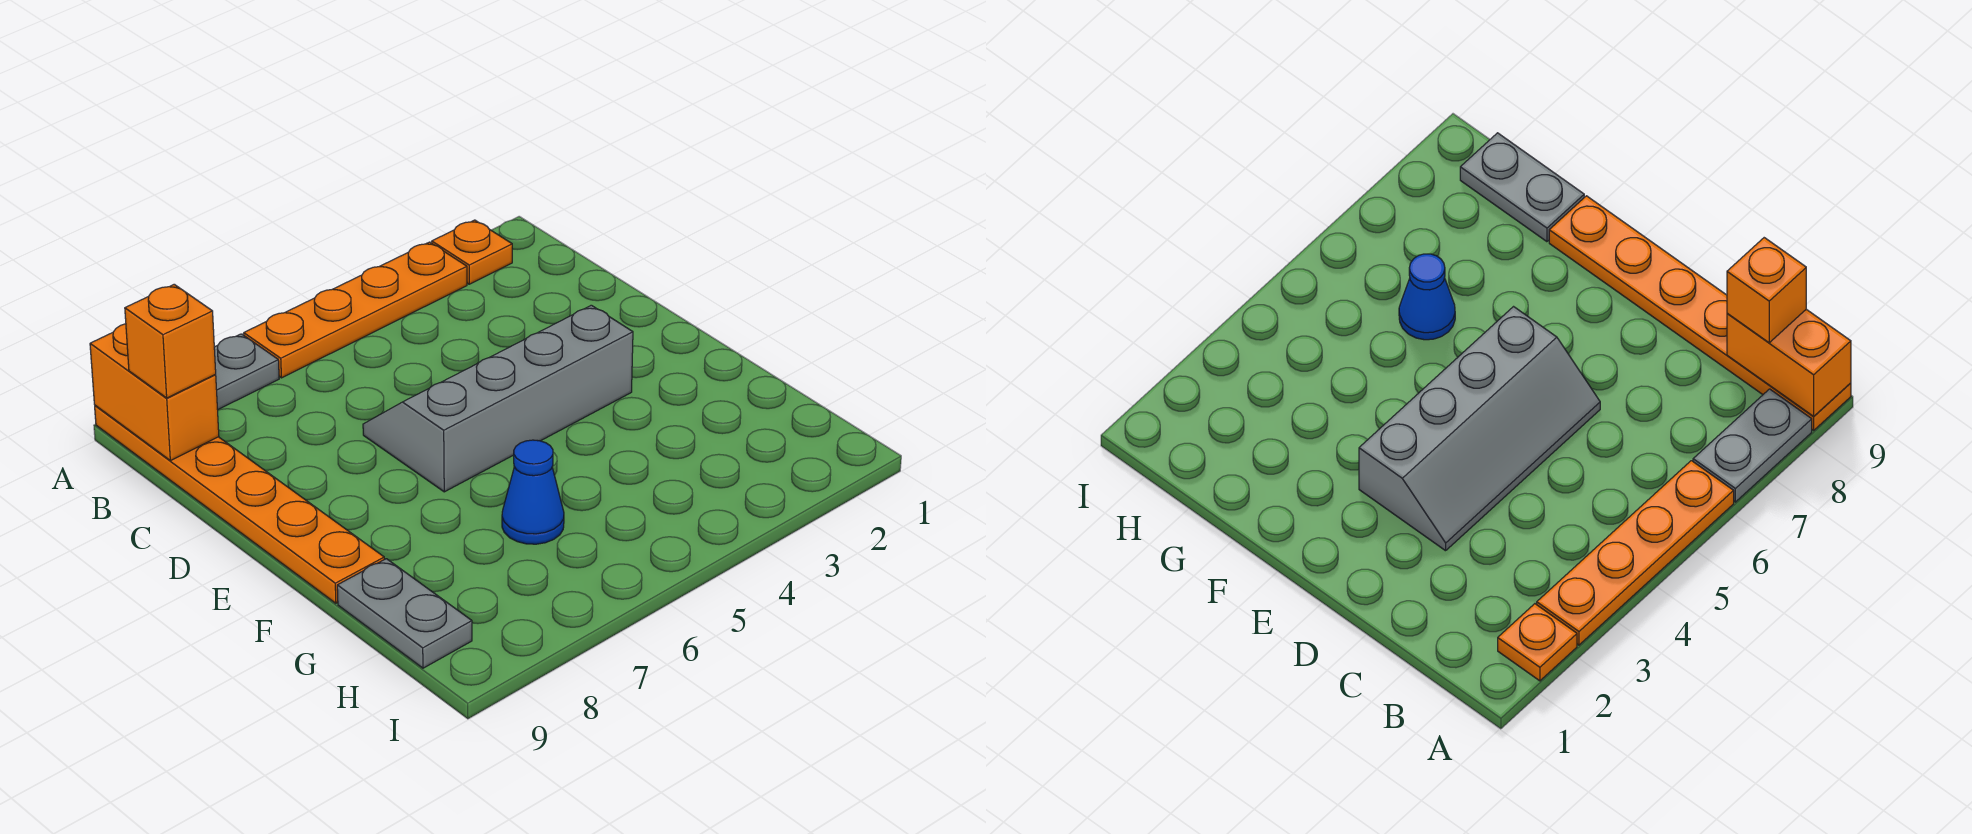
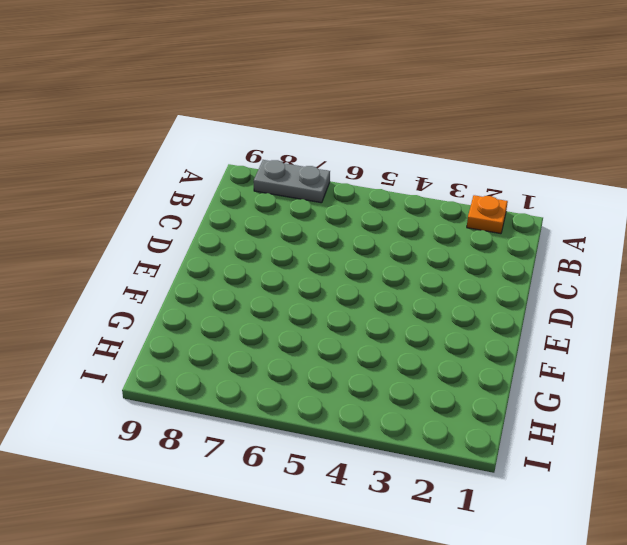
none -> orange 1x4 plate [244,242,467,378]
none -> orange 1x6 plate [95,406,384,603]

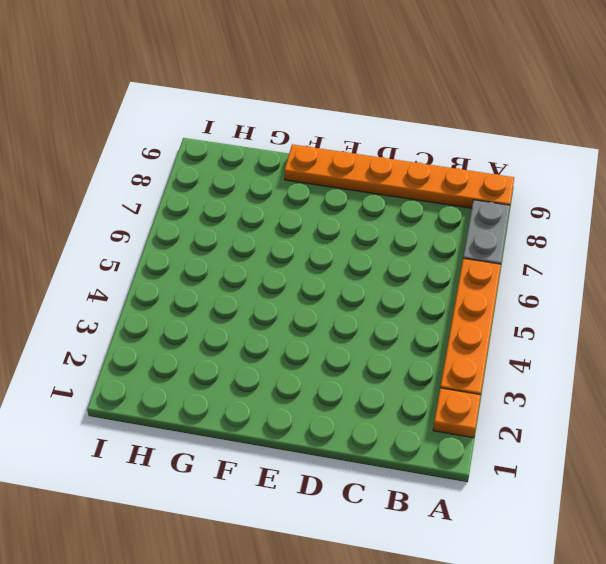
none -> grey 2x4 slope [363,305,633,492]
none -> blue 1x1 cone [502,440,564,544]

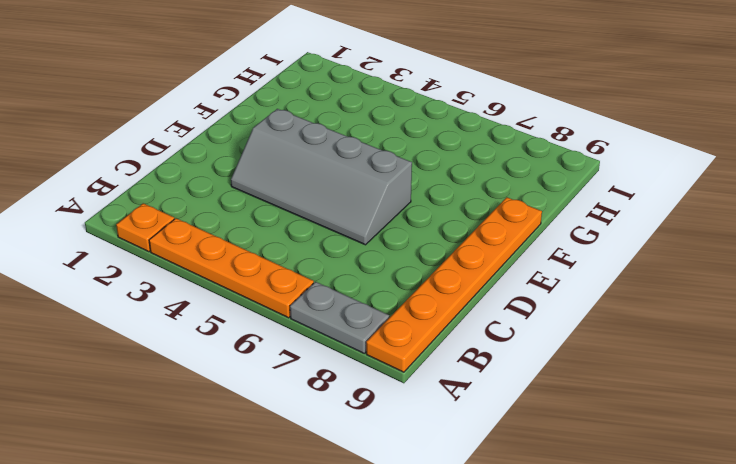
none -> blue 1x1 cone [502,440,564,544]
none -> grey 1x2 plate [337,559,472,668]

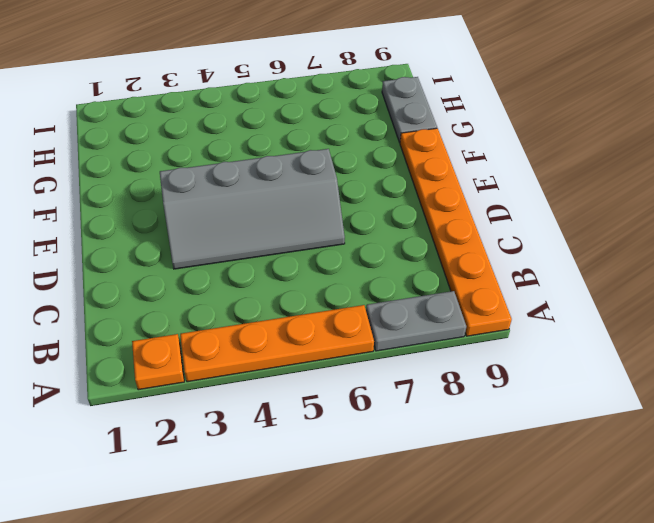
none -> blue 1x1 cone [502,440,564,544]
none -> orange 1x2 brick [90,324,219,461]

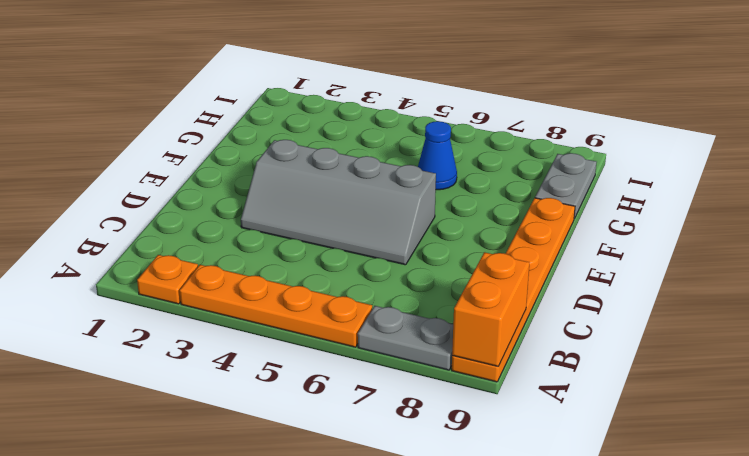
none -> orange 1x1 brick [125,284,216,398]

